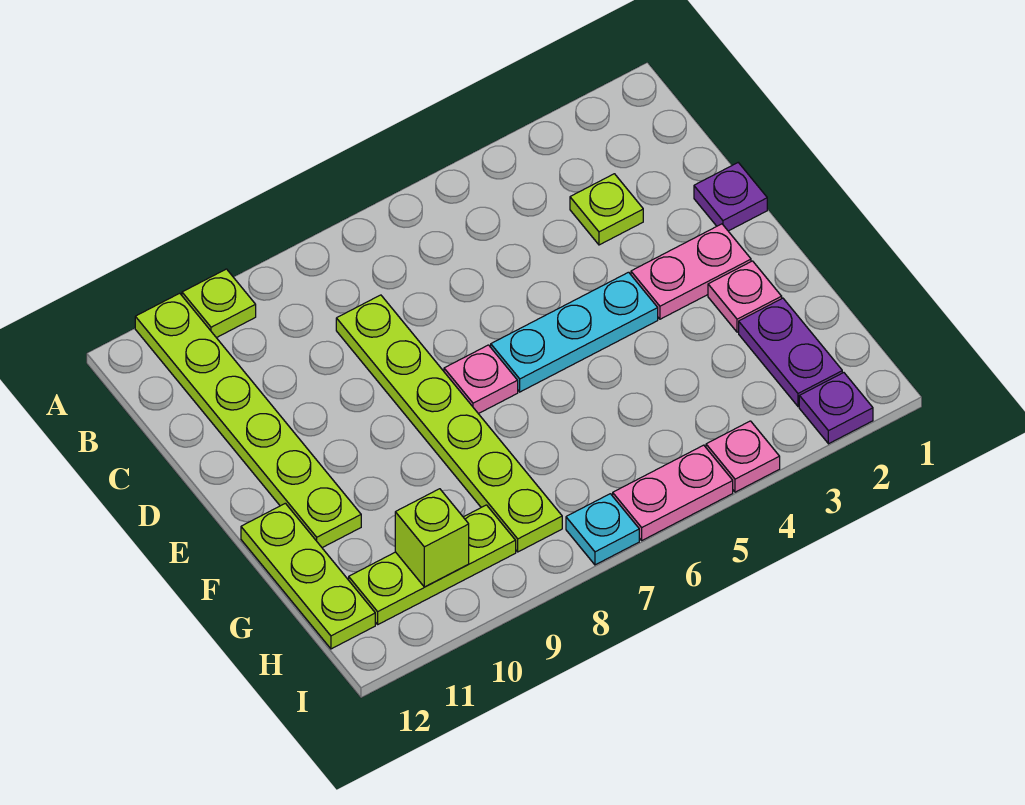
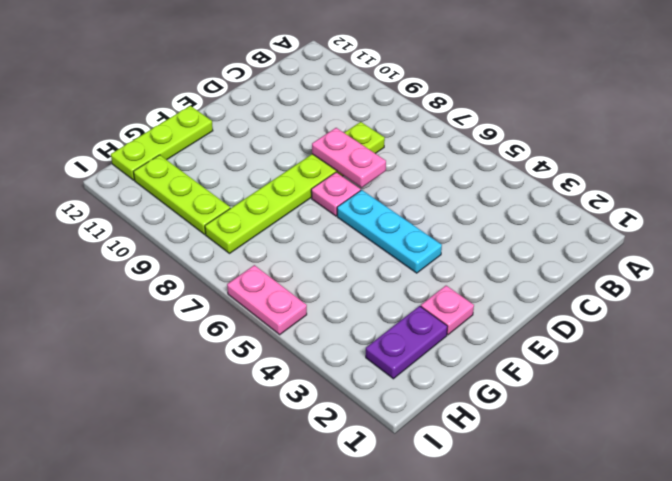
pink 1x2 plate [312,128,386,187] -> pink 1x2 plate moved to [631,224,751,319]
none -> lime 1x1 plate [182,269,256,338]
none -> lime 1x6 plate [135,293,361,548]
none -> lime 1x1 plate [570,174,643,245]

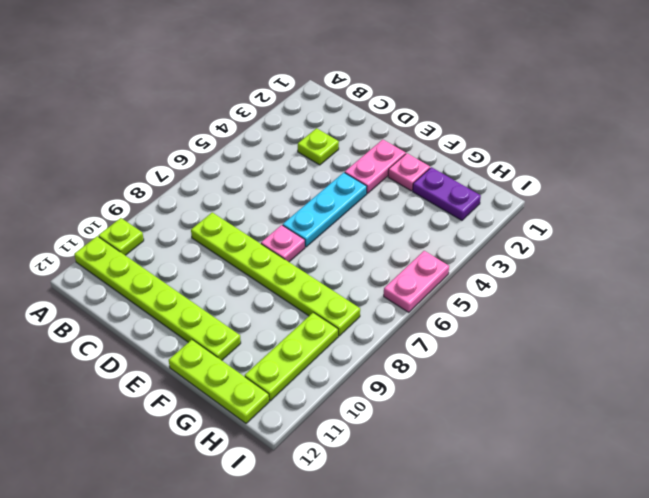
none -> purple 1x1 plate [694,163,767,231]
none -> purple 1x1 plate [799,373,873,444]
none -> pink 1x1 plate [706,421,780,492]

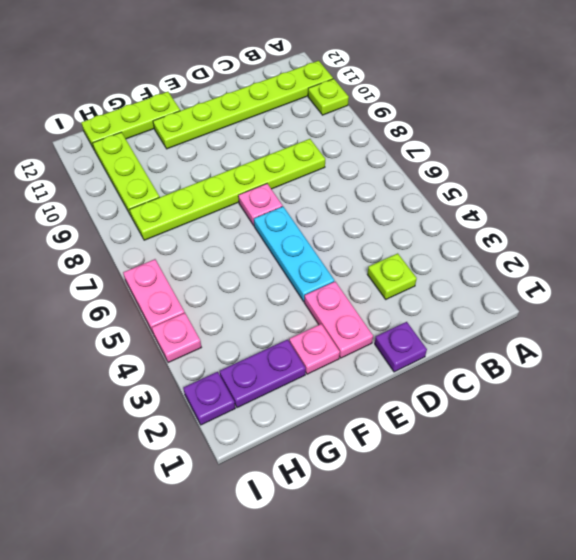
none -> cyan 1x1 plate [566,494,639,565]
none -> lime 1x1 brick [395,489,469,587]

